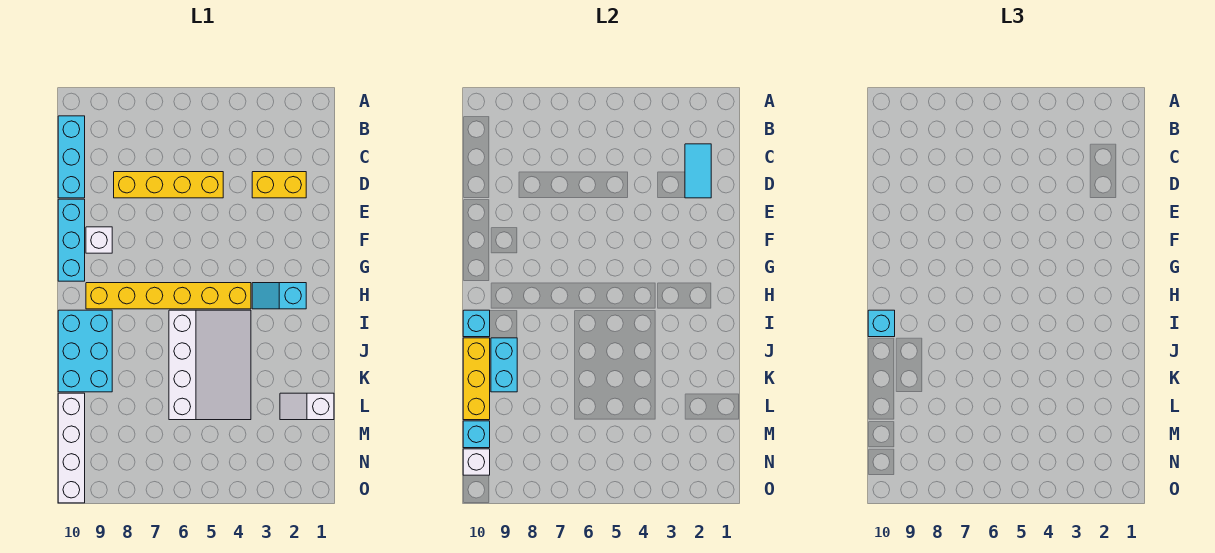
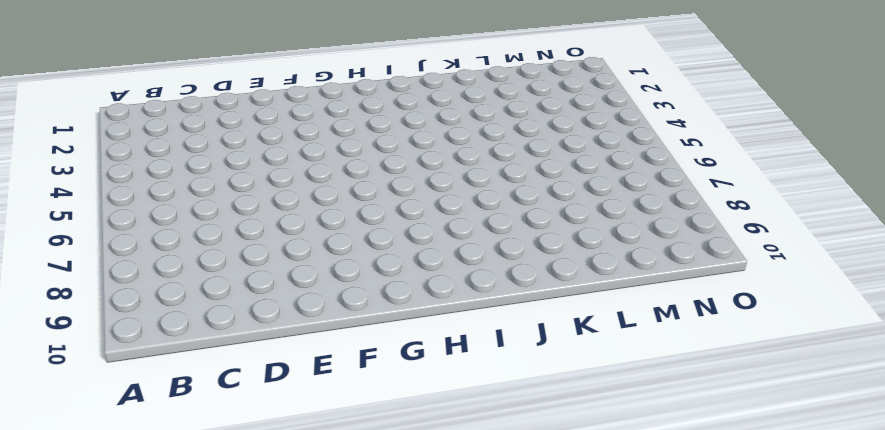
none -> cyan 1x3 brick [58,116,85,198]
none -> yellow 1x2 brick [252,172,306,198]
none -> yellow 1x4 brick [114,172,223,198]

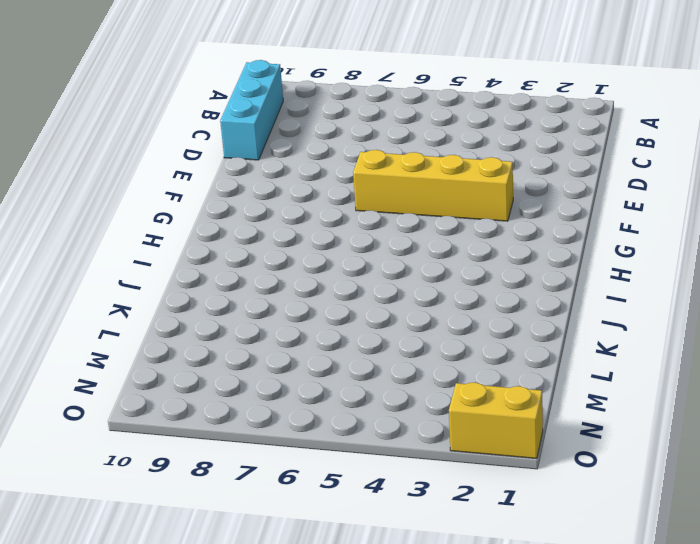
yellow 1x4 brick [353,150,513,221] -> yellow 1x4 brick moved to [114,172,223,198]
yellow 1x2 brick [449,382,543,459] -> yellow 1x2 brick moved to [252,172,306,198]
none -> cyan 1x3 brick [58,199,85,281]
none -> white 1x1 brick [86,227,112,253]
none -> cyan 1x2 slope [252,283,306,309]

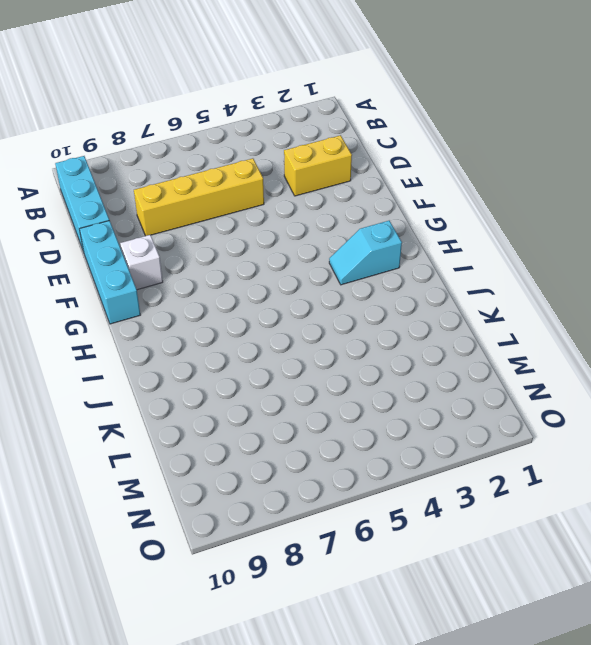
none -> yellow 1x6 brick [86,283,251,309]
none -> white 3x4 slope [169,310,251,420]
none -> cyan 2x3 brick [58,310,112,392]

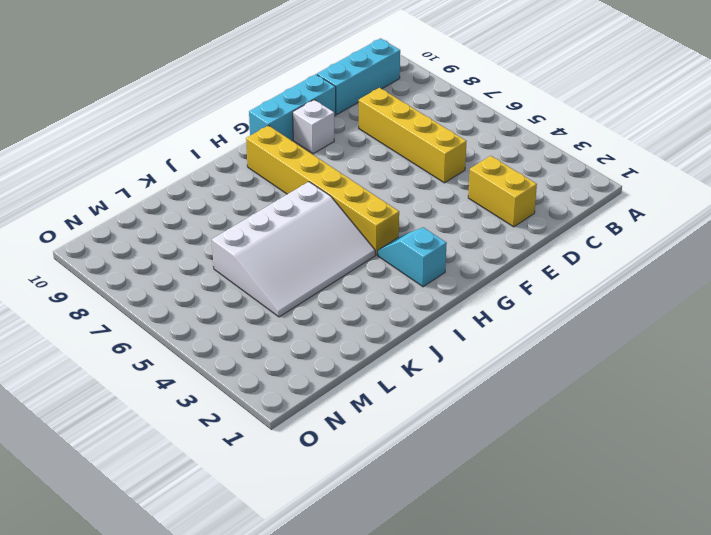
none -> cyan 2x3 brick [58,310,112,392]
none -> white 1x2 slope [280,393,334,420]
none -> white 1x4 brick [58,393,85,503]

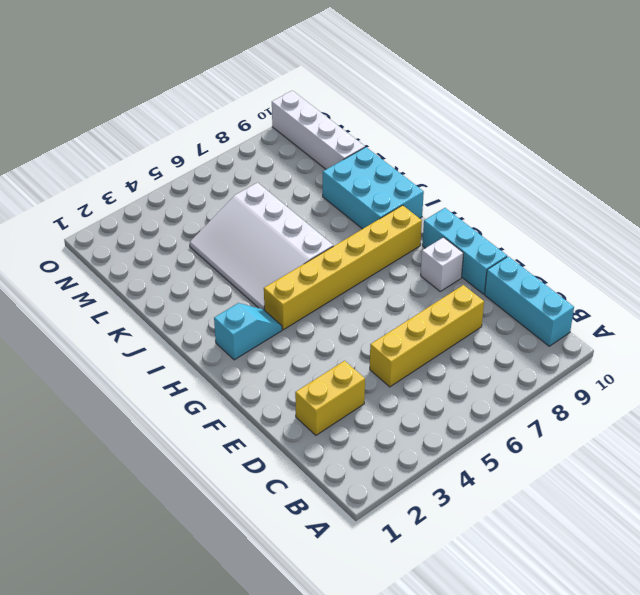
none -> white 1x2 slope [280,393,334,420]
none -> cyan 1x2 tile [685,144,711,198]
none -> cyan 1x1 brick [463,310,490,337]

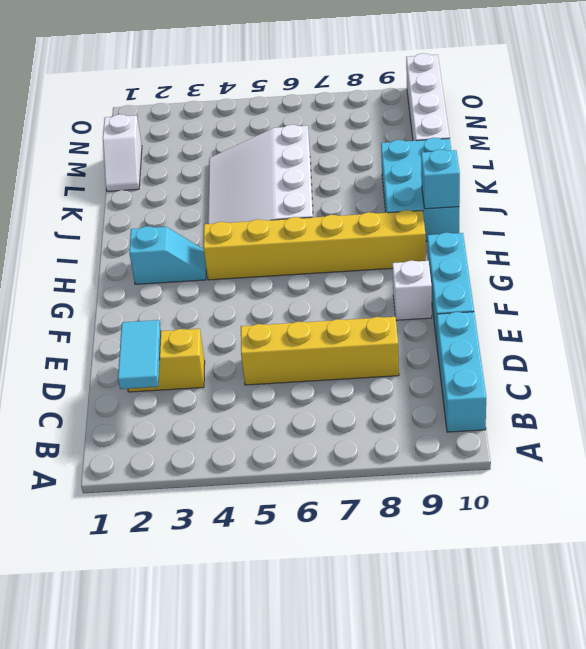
white 1x2 slope [103,114,142,191] -> white 1x2 slope turned to [280,393,334,420]
none -> cyan 1x2 brick [491,338,517,392]
none -> yellow 1x3 brick [463,338,490,420]
none -> cyan 1x1 brick [463,421,490,448]

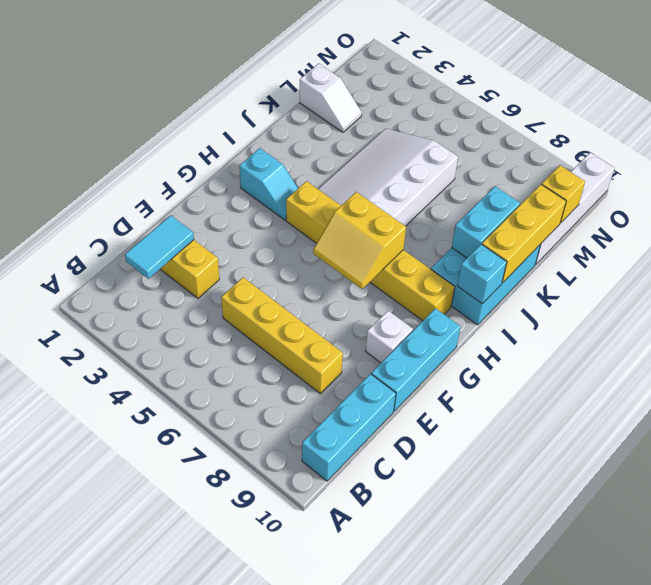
yellow 2x2 slope [313,192,406,289] -> none
yellow 1x1 brick [542,165,585,223] -> cyan 1x1 brick [463,421,490,448]
none -> white 1x1 brick [463,449,490,475]
none -> cyan 1x1 brick [868,310,895,337]

